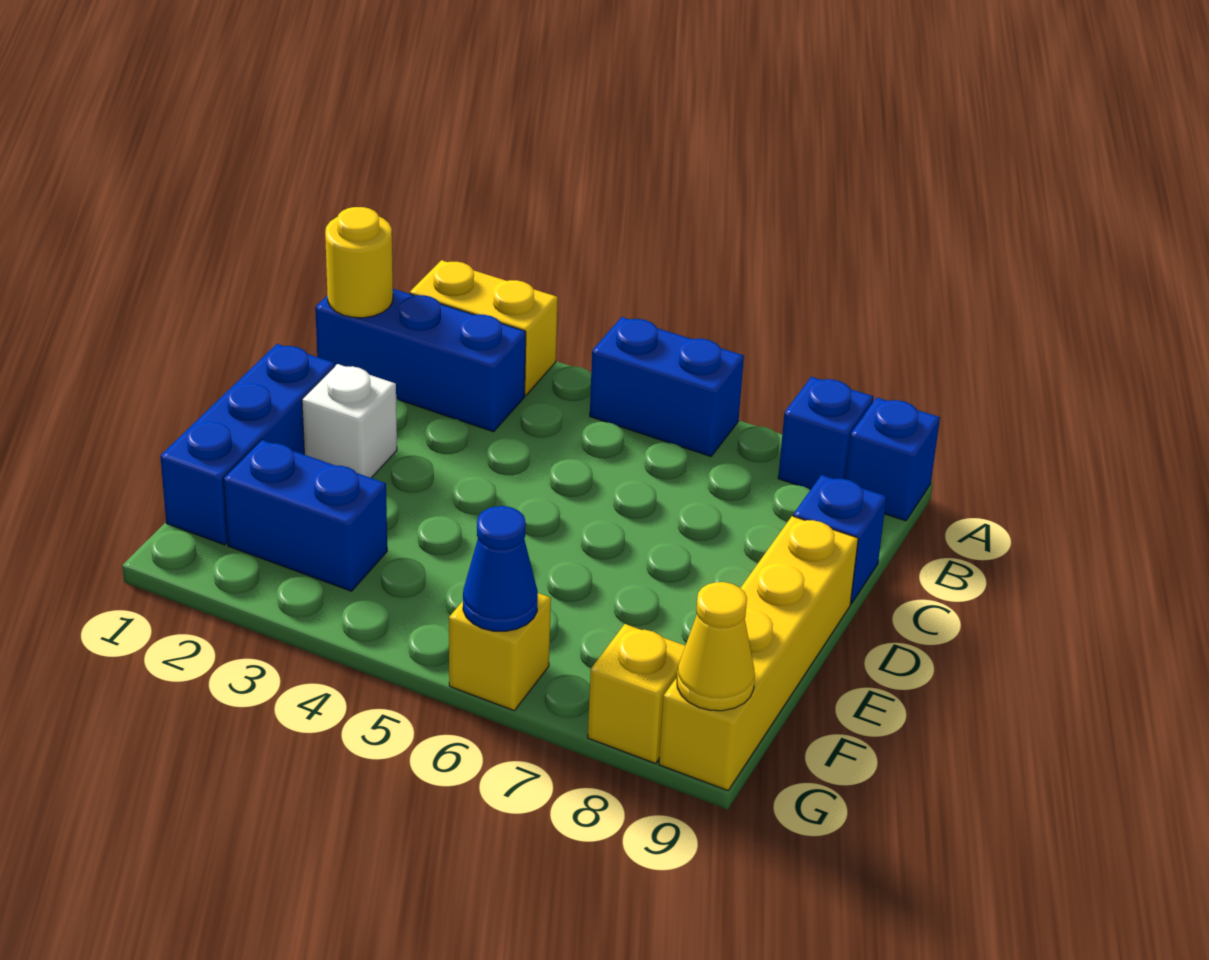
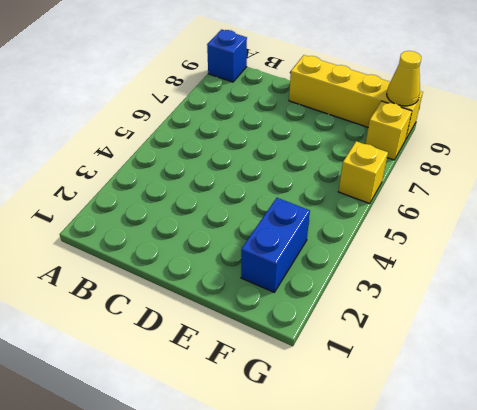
none -> yellow 1x2 brick [410,260,558,395]
none -> blue 1x2 brick [590,317,744,456]
none -> blue 1x1 brick [778,377,873,489]

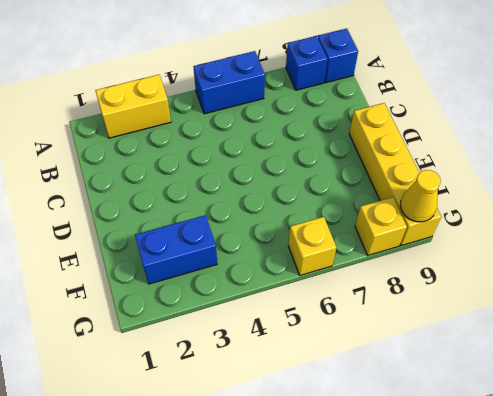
none -> blue 1x3 brick [315,289,526,432]
none -> blue 1x1 brick [793,475,886,604]
none -> blue 1x3 brick [160,344,335,545]

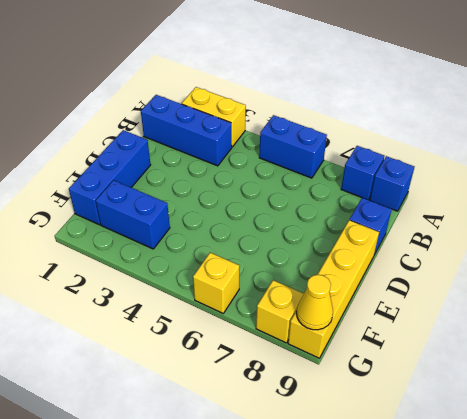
none -> white 1x1 brick [302,364,397,478]
none -> yellow 1x1 round brick [325,207,393,318]
none -> blue 1x1 cone [463,506,538,631]

